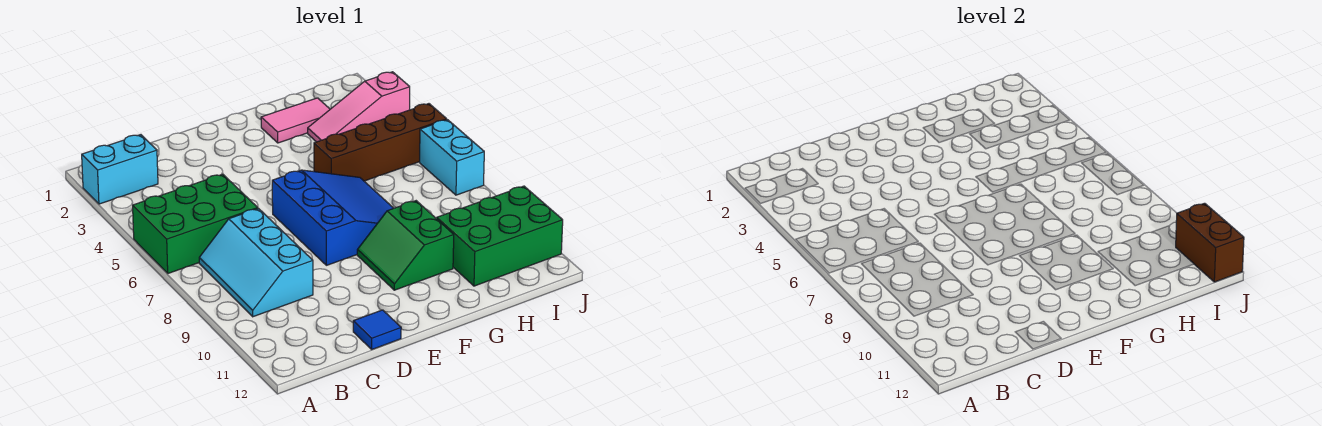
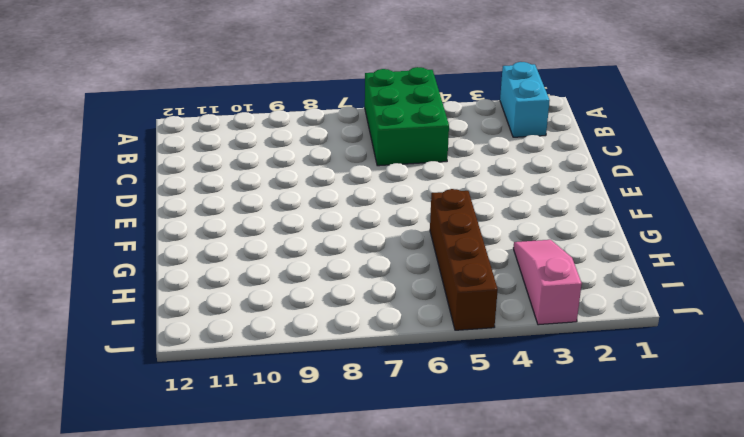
none -> cyan 2x3 slope [199,208,313,317]
none -> blue 1x1 tile [353,310,401,349]
none -> blue 3x3 slope [272,170,394,265]

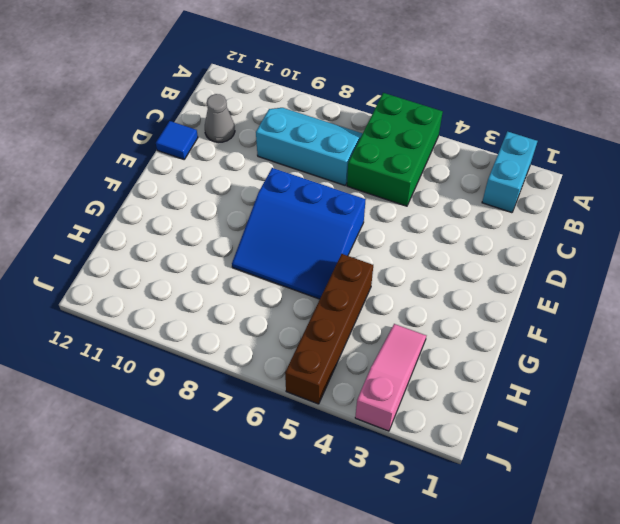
grey 1x1 cone [205,94,235,142] -> none
none -> green 2x2 slope [357,201,454,290]
none -> pink 1x2 tile [261,98,330,143]
none -> green 2x3 brick [437,186,563,286]

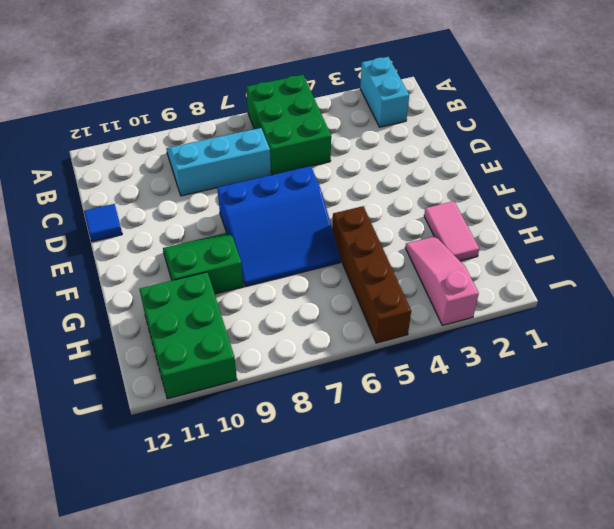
none -> cyan 1x2 brick [420,120,484,195]
none -> brown 1x2 brick [1176,203,1244,282]

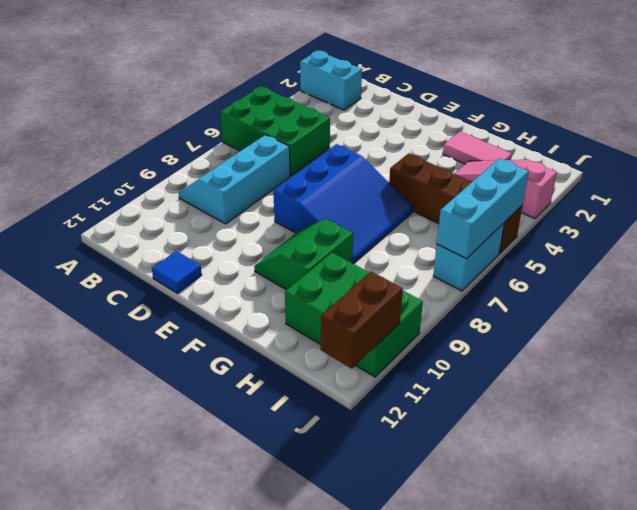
cyan 1x3 brick [437,158,529,259] -> none

